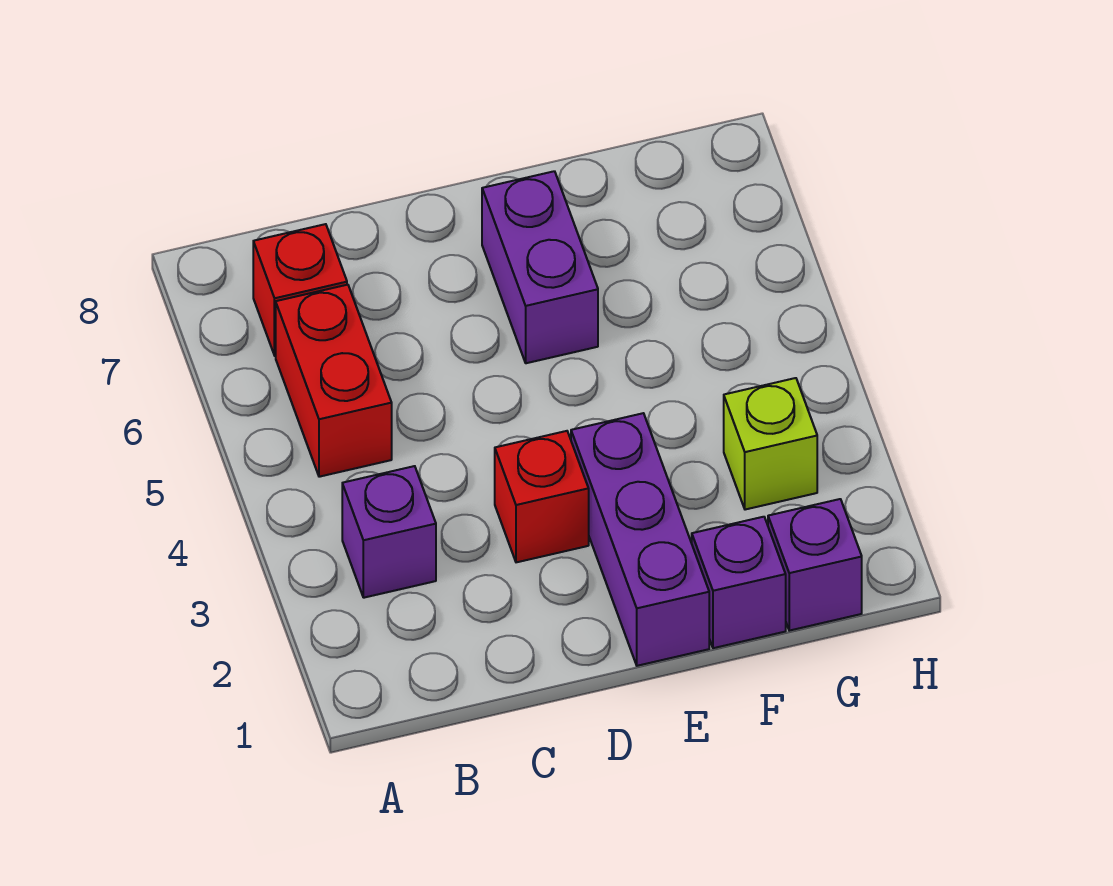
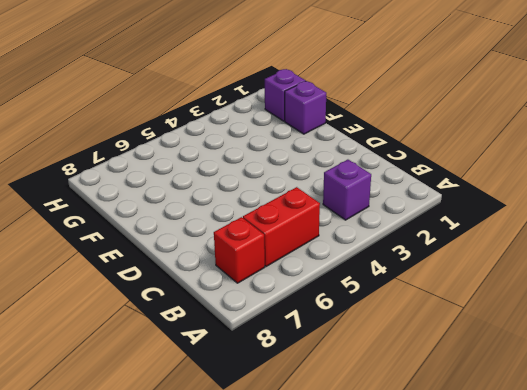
none -> red 1x1 brick [495,431,589,562]
none -> purple 1x3 brick [571,413,709,666]

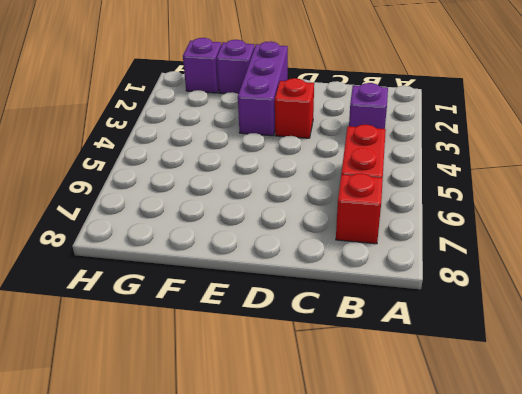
none -> purple 1x2 brick [482,171,598,363]
none -> lime 1x1 brick [724,378,817,510]

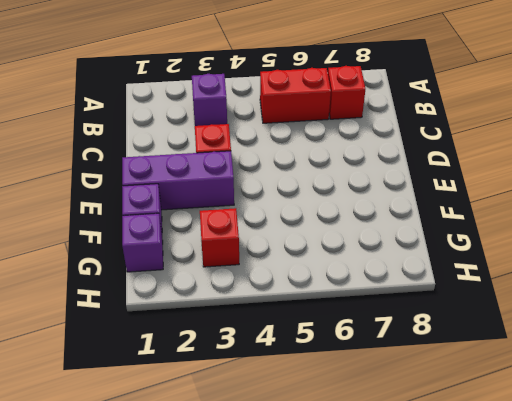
red 1x1 brick [200,208,239,267] -> lime 1x1 brick [724,378,817,510]
none -> purple 1x2 brick [482,171,598,363]

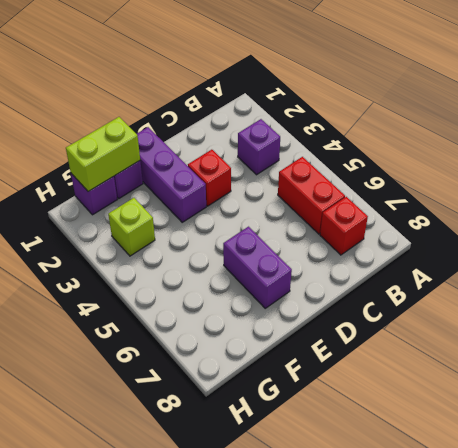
lime 1x2 brick [66,117,140,192] -> none

